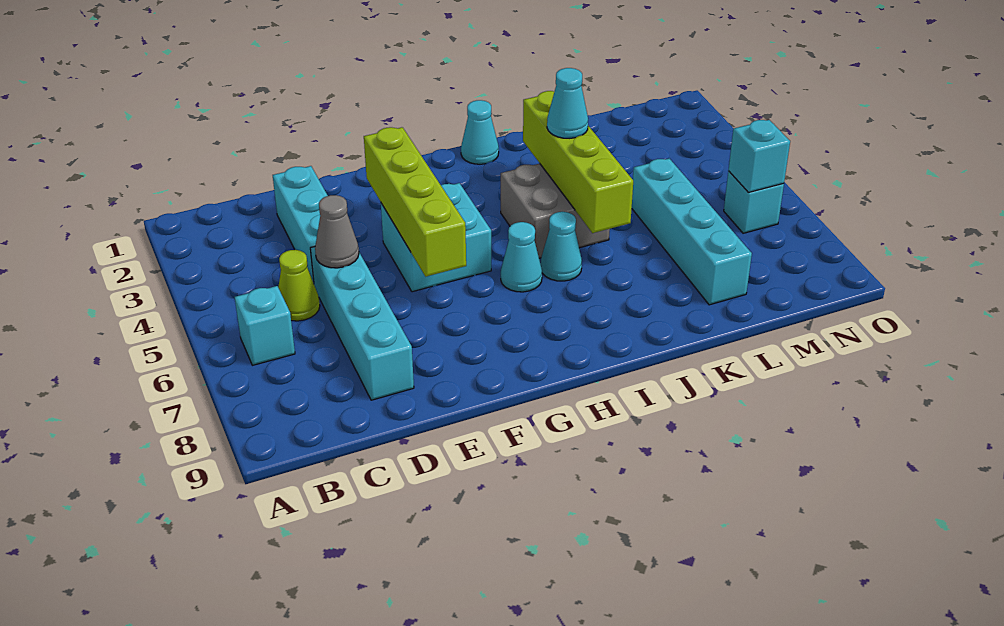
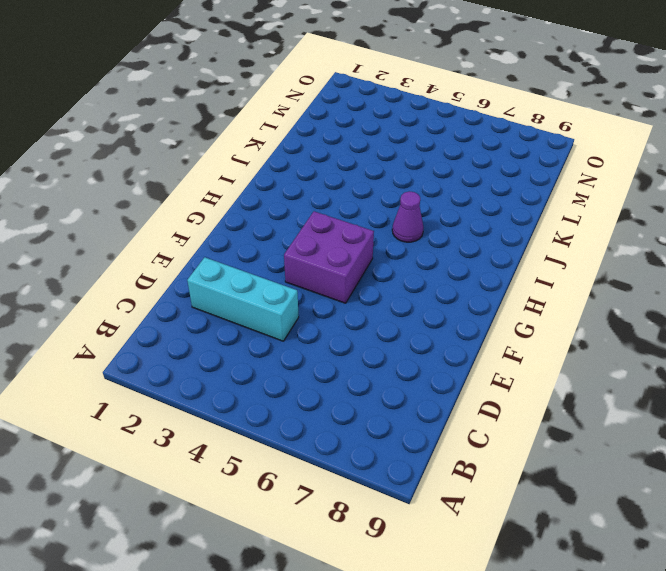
purple 2x2 brick [284,211,374,303] -> cyan 2x2 brick [381,183,491,292]
purple 1x1 cone [392,191,423,242] -> cyan 1x1 cone [541,212,582,281]
none -> cyan 1x1 brick [235,286,295,365]
none -> lime 1x1 cone [278,250,320,321]
none -> cyan 1x4 brick [310,247,414,400]

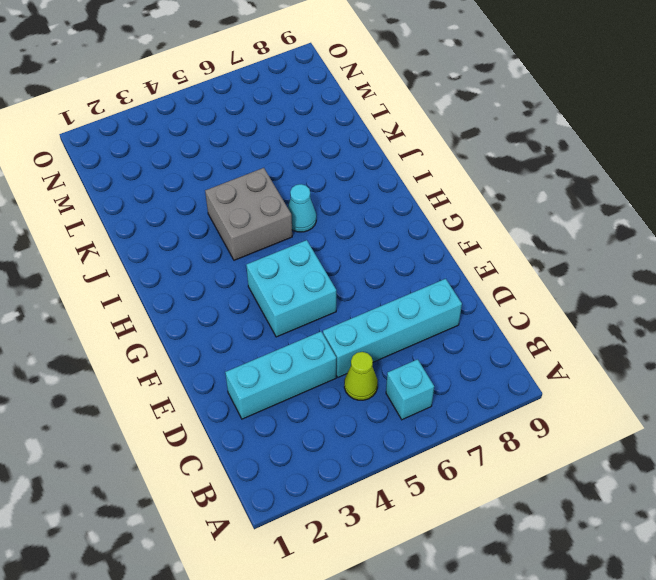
none -> cyan 1x1 cone [501,222,542,292]
none -> cyan 1x1 cone [461,100,499,164]
none -> cyan 1x4 brick [632,159,752,305]

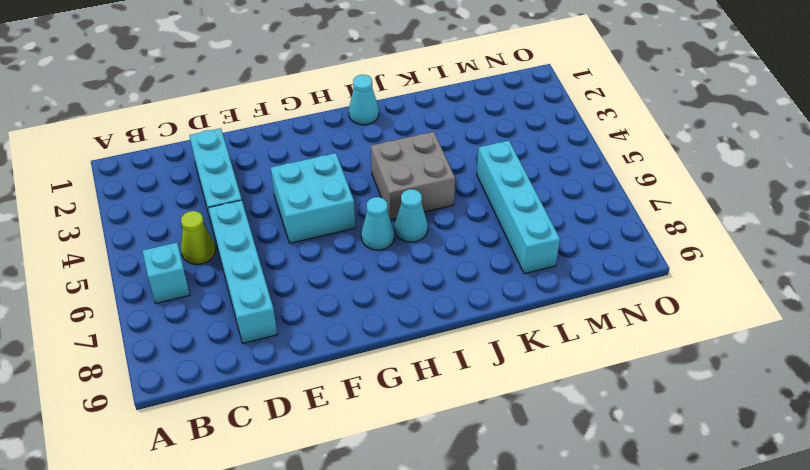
none -> cyan 1x1 brick [724,171,784,233]
none -> grey 1x1 cone [315,195,359,268]
none -> lime 1x4 brick [364,127,466,277]

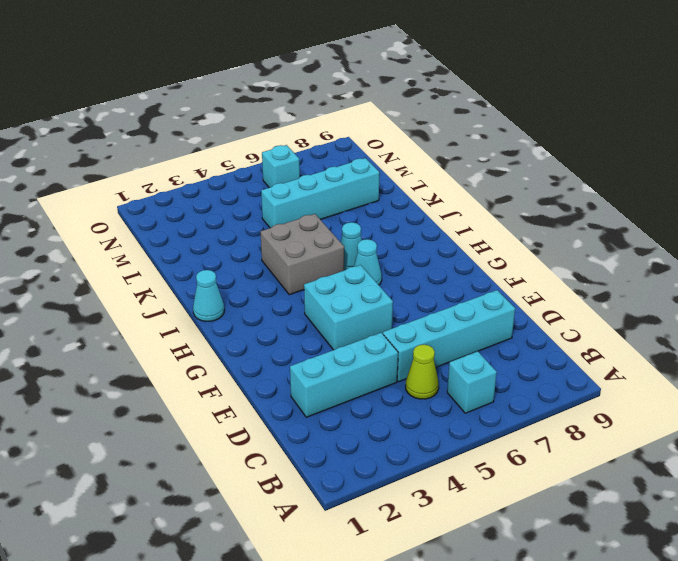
none -> grey 1x1 cone [315,195,359,268]
none -> lime 1x4 brick [364,127,466,277]
none -> lime 1x4 brick [523,91,633,233]

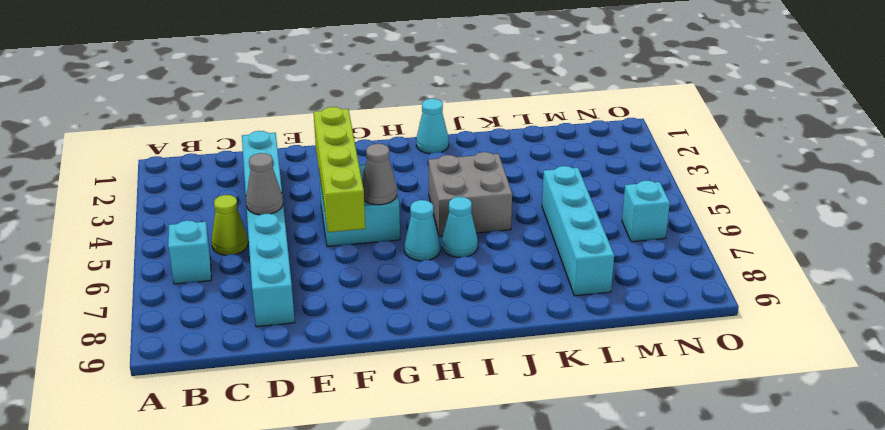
grey 1x1 cone [362,144,397,205] -> none
none -> lime 1x4 brick [523,91,633,233]
none -> cyan 1x1 brick [728,120,790,192]
none -> cyan 1x1 cone [547,68,588,138]

